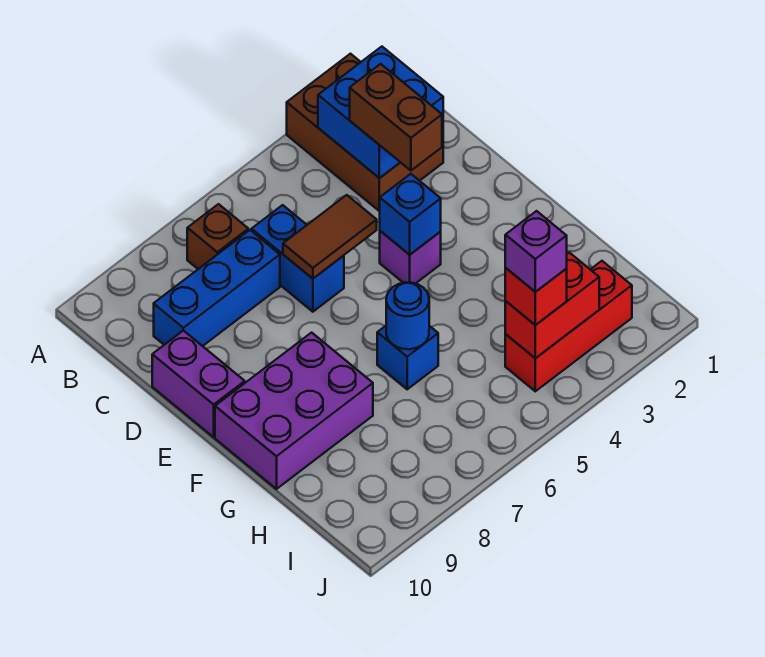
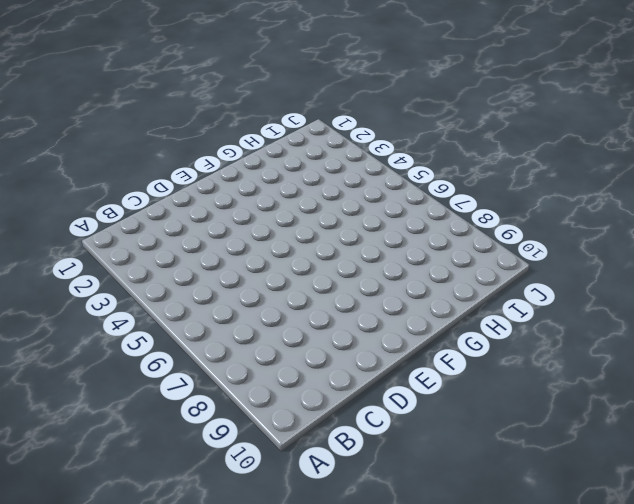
none -> brown 2x3 brick [287,54,443,211]
none -> brown 1x1 brick [187,204,248,269]
none -> blue 1x2 brick [252,205,344,312]

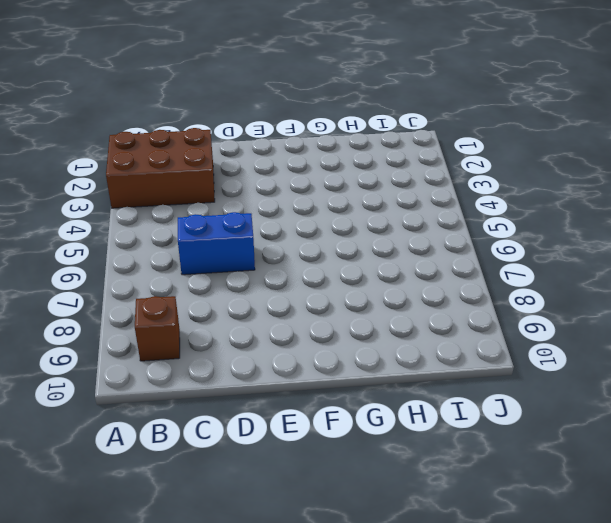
brown 1x1 brick [135,296,180,361] -> brown 1x1 brick moved to [187,204,248,269]
none -> blue 1x3 brick [154,230,280,346]
none -> purple 1x2 brick [152,330,245,437]
none -> purple 1x1 brick [380,231,441,284]

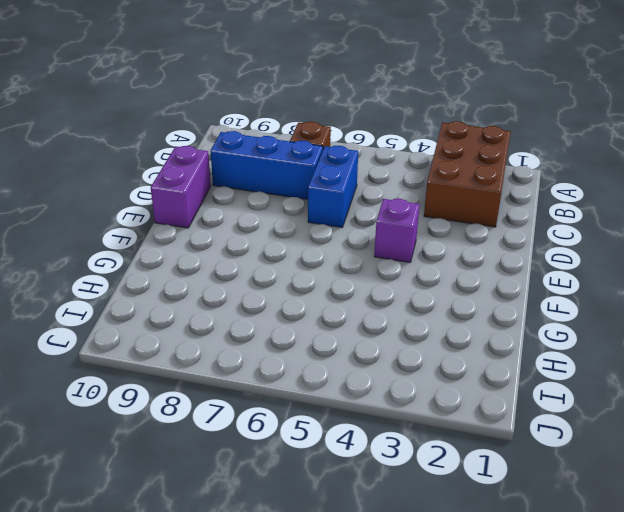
none -> purple 2x3 brick [215,333,373,489]
none -> blue 1x1 brick [377,326,438,389]
none -> red 1x3 brick [505,261,632,391]

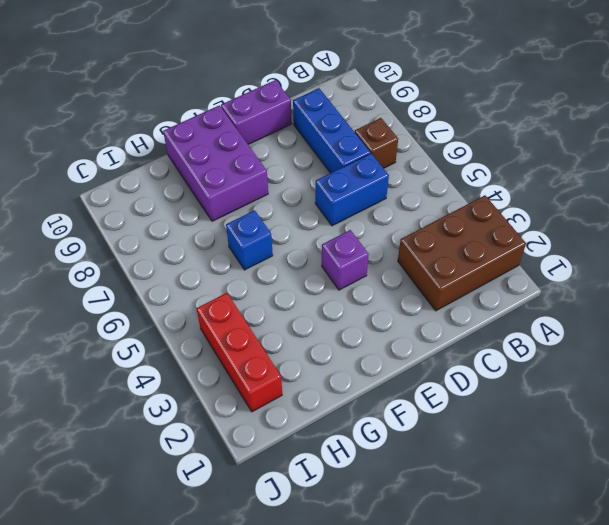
none -> blue 2x2 brick [318,47,443,178]
none -> brown 1x2 tile [283,195,377,279]
none -> blue 1x1 brick [380,174,441,255]

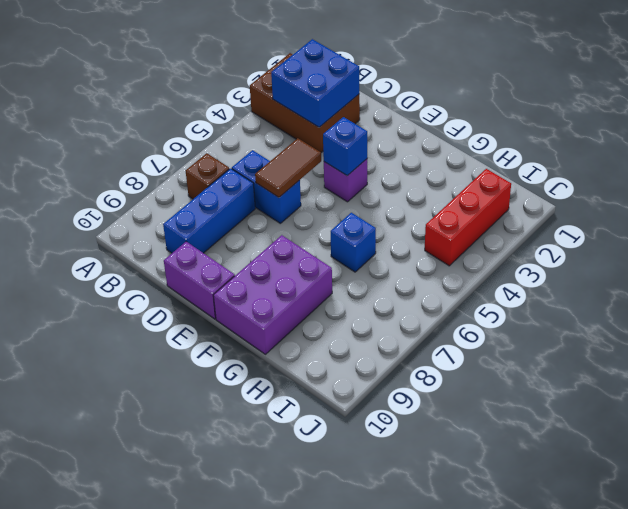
none -> blue 1x1 round brick [386,282,429,349]
none -> red 1x2 brick [505,252,599,358]
none -> brown 1x2 brick [350,64,442,171]

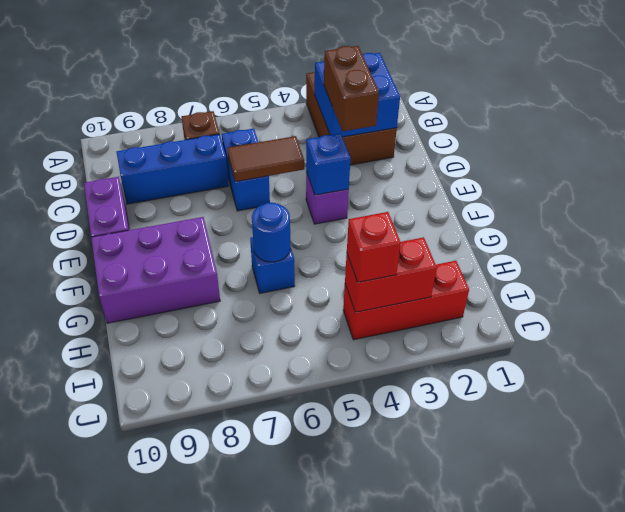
none -> purple 1x1 brick [505,211,567,292]

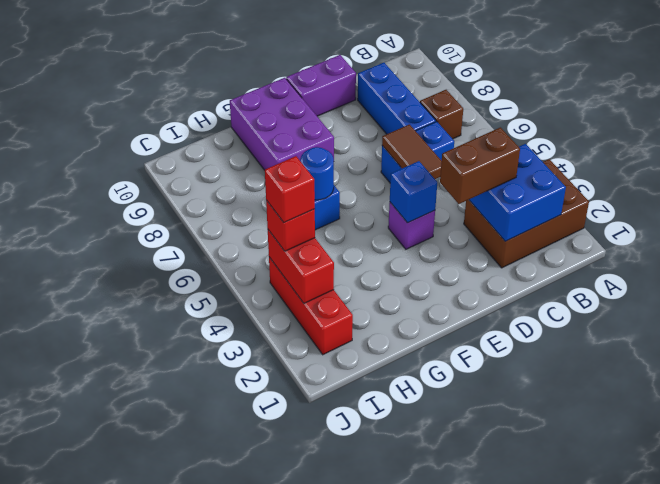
red 1x1 brick [265,156,315,222] -> purple 1x1 brick [505,211,567,292]

